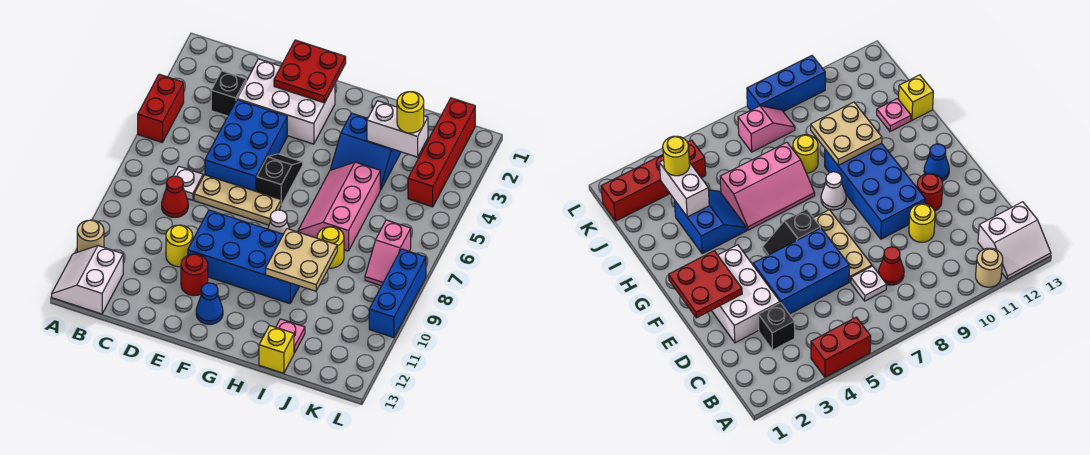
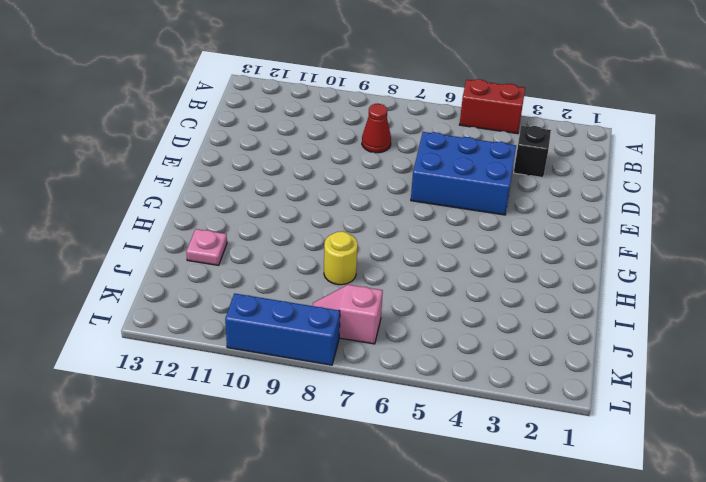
none -> tan 1x1 round brick [77,220,104,252]
none -> white 2x2 slope [52,246,123,314]
none -> white 1x1 plate [173,166,203,200]

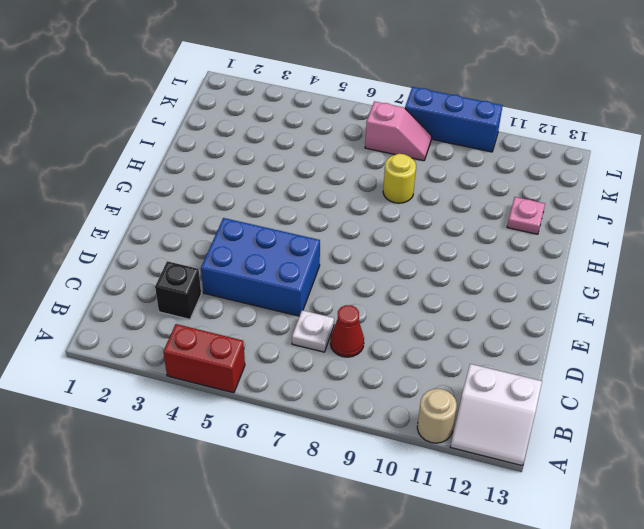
none -> white 2x3 brick [237,59,335,144]
none -> tan 1x3 plate [194,175,281,225]
none -> yellow 1x1 round brick [166,225,193,267]

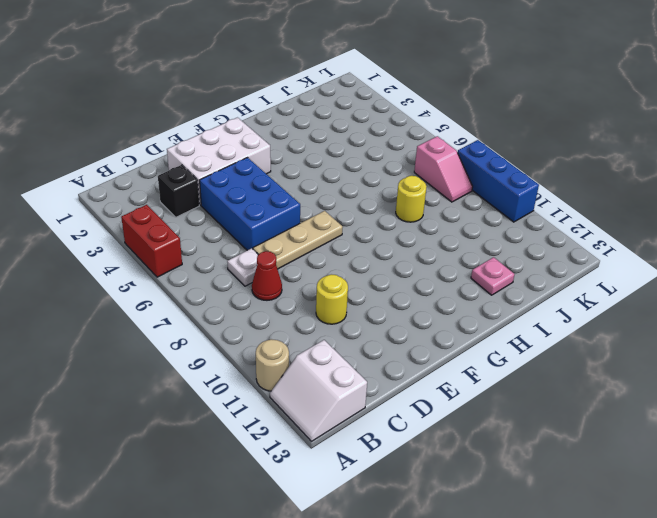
none -> blue 2x4 brick [188,210,299,304]
none -> red 1x1 round brick [181,254,208,296]
none -> black 1x2 slope [257,154,303,205]

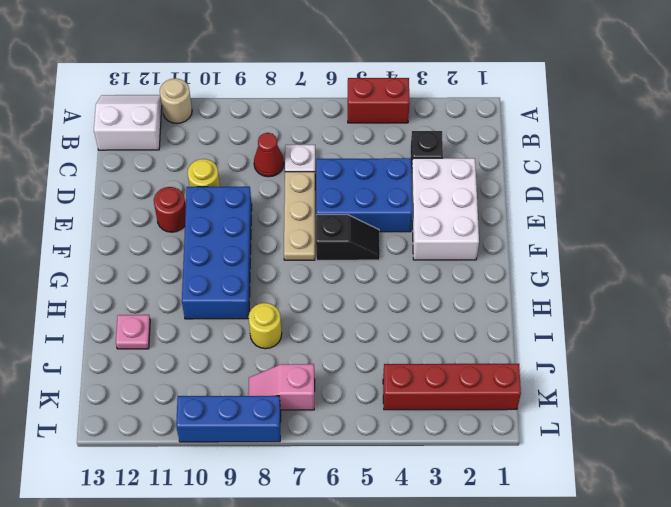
none -> blue 1x1 cone [196,283,223,324]
none -> white 1x1 cone [268,210,289,234]
none -> blue 2x2 slope [330,113,401,190]

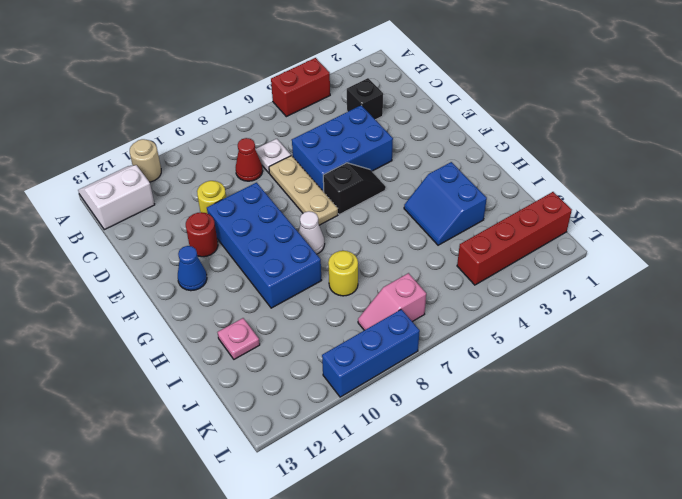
none -> white 2x3 brick [237,59,335,144]
none -> pink 2x3 slope [298,162,380,251]
none -> yellow 1x1 brick [259,325,294,373]

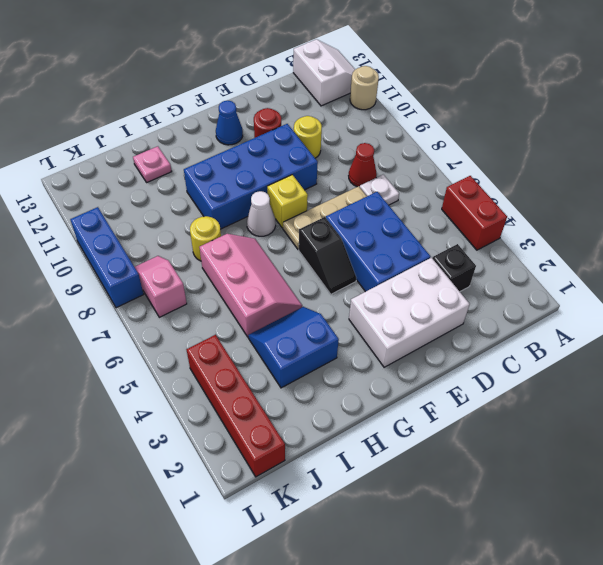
yellow 1x1 brick [267,175,308,228] -> yellow 1x1 brick moved to [259,325,294,373]
none -> red 2x2 plate [274,40,346,103]
none -> tan 2x2 plate [266,229,337,291]
none -> white 1x2 brick [367,101,428,157]

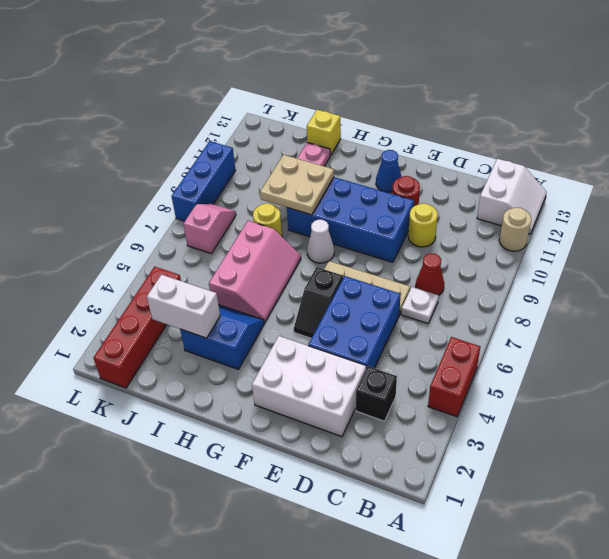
none -> red 2x2 plate [274,40,346,103]
none -> yellow 1x1 round brick [397,92,424,133]

